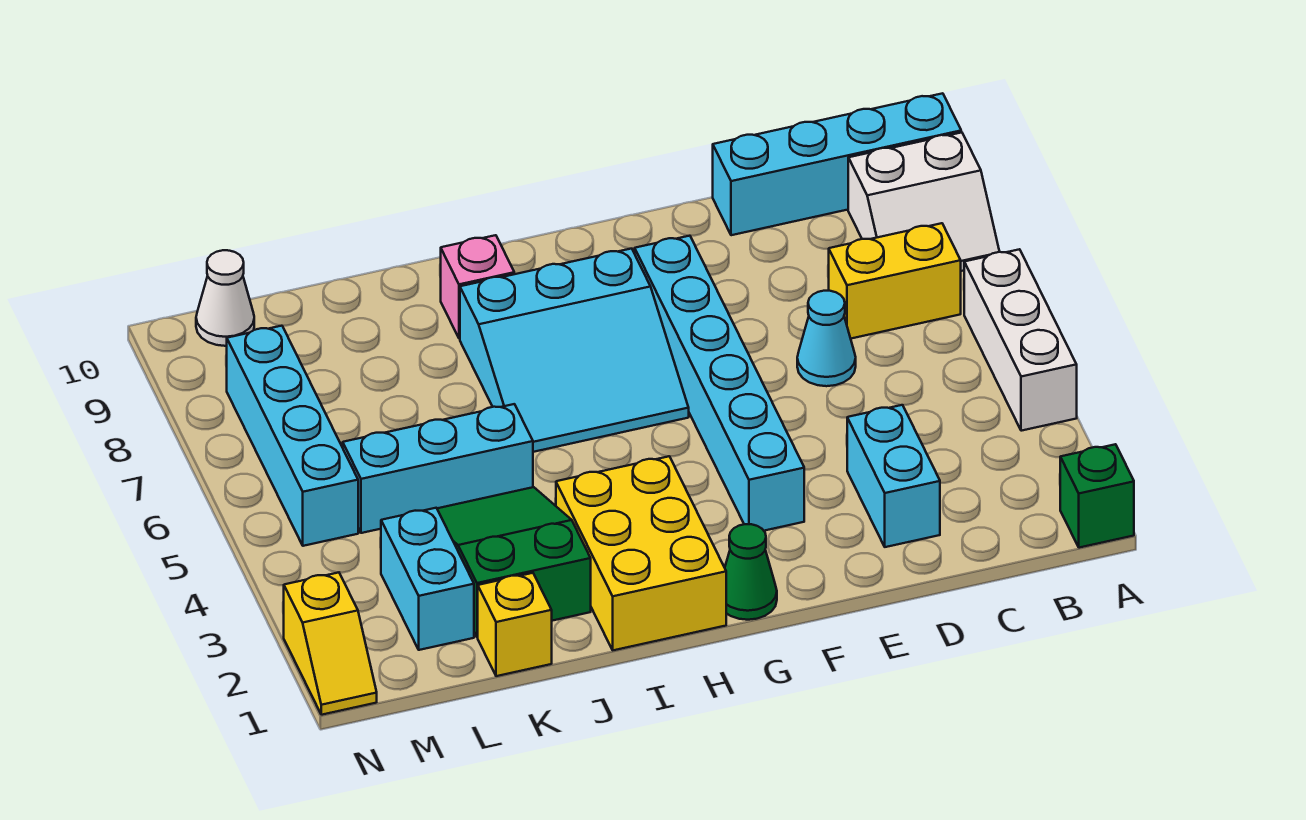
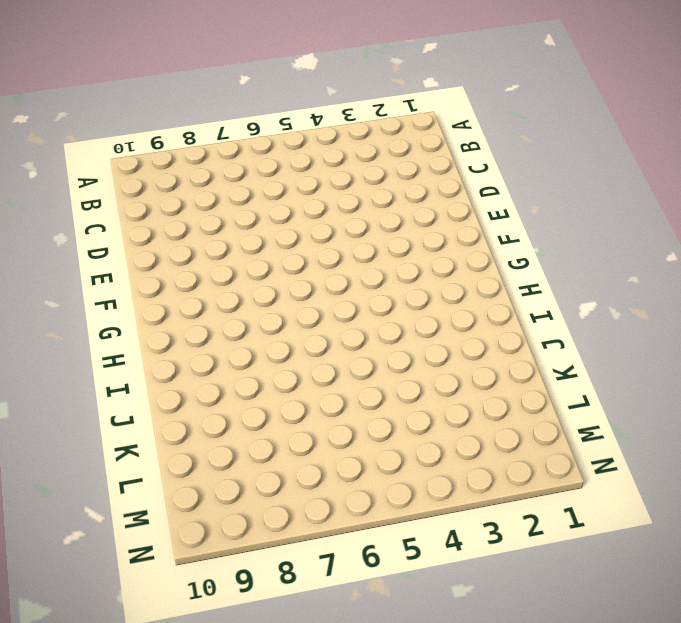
none -> green 1x1 brick [1060,444,1134,548]
none -> white 1x3 brick [964,249,1077,431]
none -> white 2x2 slope [848,132,999,271]

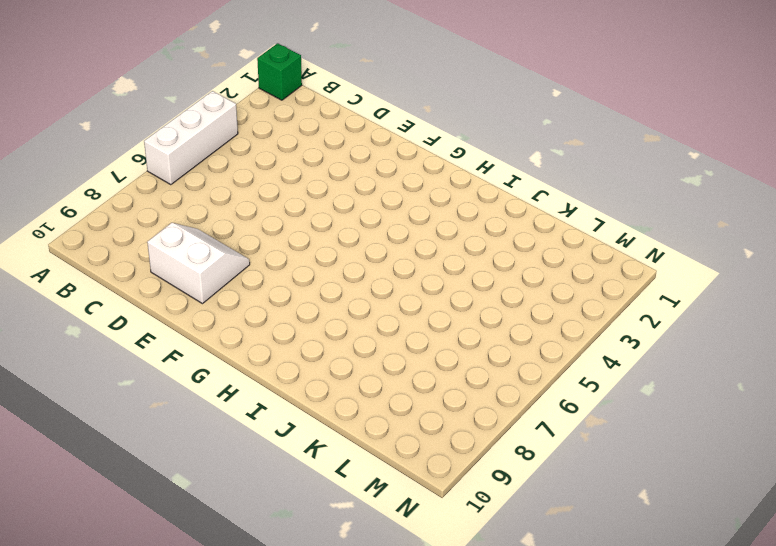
white 2x2 slope [147,223,250,304] -> white 2x2 slope moved to [848,132,999,271]
none -> cyan 1x4 brick [713,93,961,235]
none -> yellow 1x2 brick [829,223,961,339]
none -> cyan 1x2 brick [847,405,940,547]

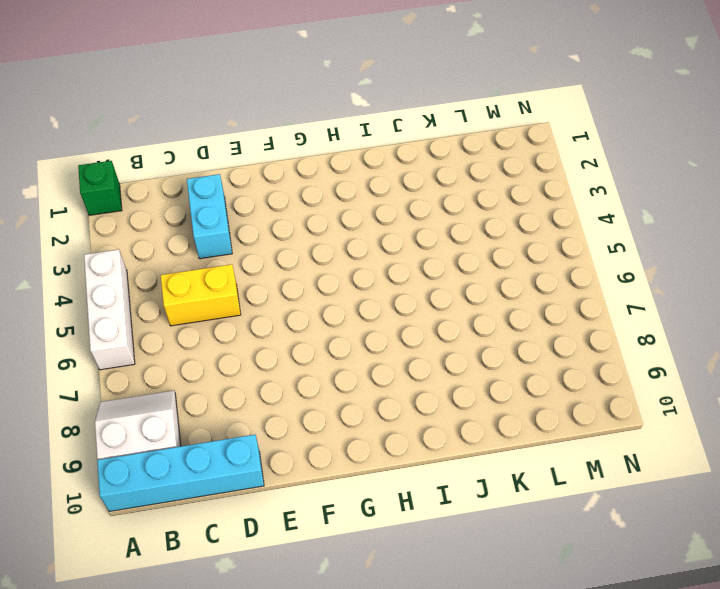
yellow 1x2 brick [161,264,241,326] -> yellow 1x2 brick moved to [829,223,961,339]
none -> cyan 1x1 cone [797,291,856,386]
none -> cyan 1x6 brick [635,236,804,531]
none -> green 1x1 cone [725,524,777,620]

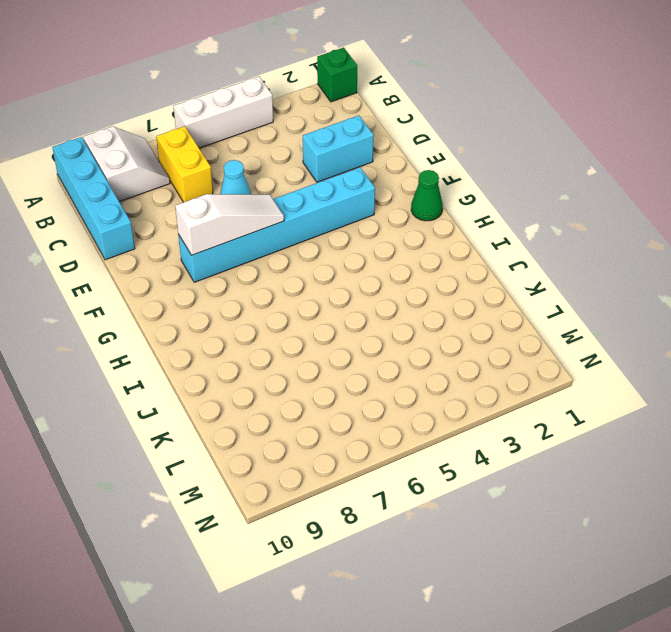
white 1x3 slope [175,194,284,255] -> none
none -> cyan 3x3 slope [460,249,689,452]
none -> yellow 2x3 brick [556,456,726,650]
none -> pink 1x1 brick [441,235,514,339]

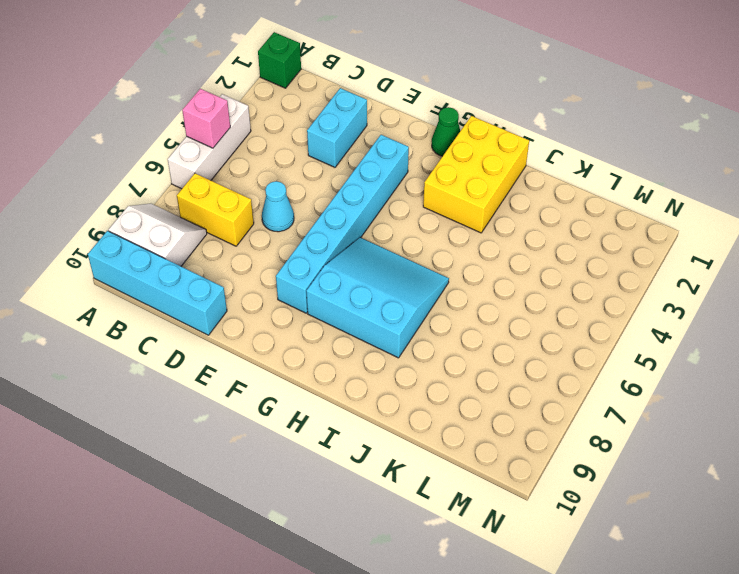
pink 1x1 brick [182,89,230,148] -> pink 1x1 brick moved to [441,235,514,339]
none -> green 2x3 slope [437,487,591,637]
none -> cyan 1x3 brick [343,404,533,533]
none -> yellow 1x1 brick [478,573,552,676]

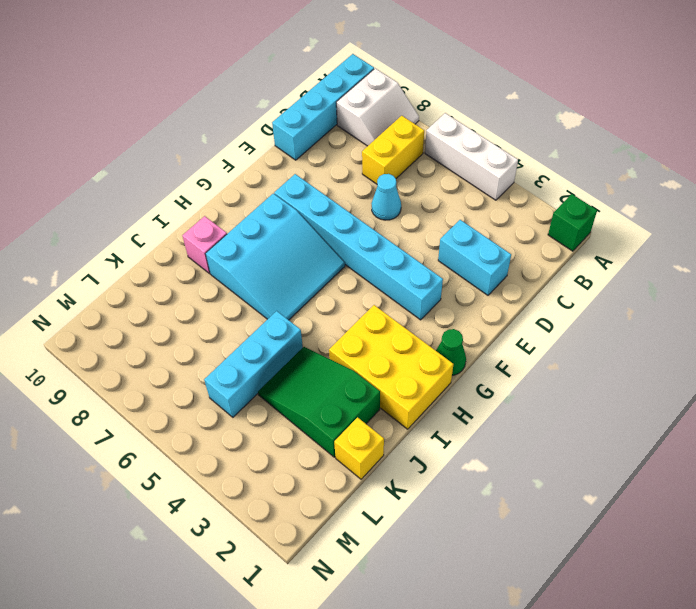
none -> cyan 1x2 brick [381,508,474,650]
none -> cyan 1x4 brick [227,326,358,546]
none -> white 1x1 cone [196,250,254,346]

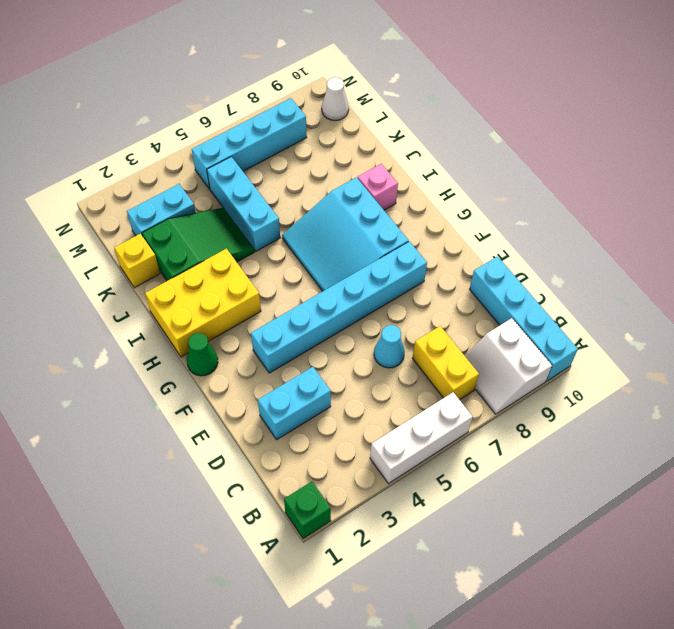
none -> yellow 1x2 slope [284,572,377,715]

